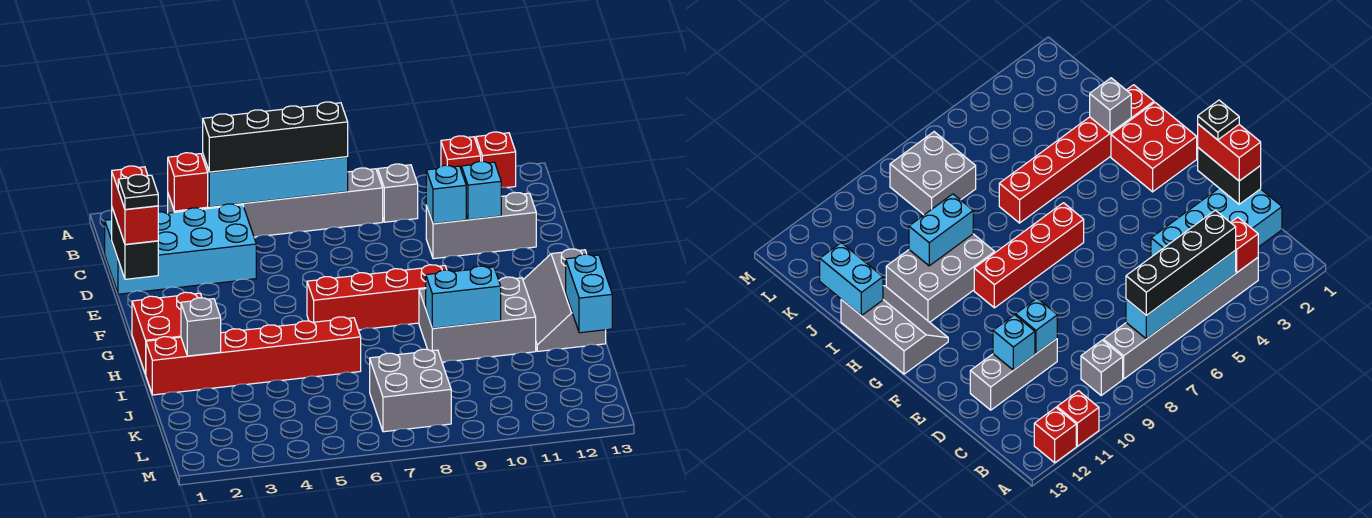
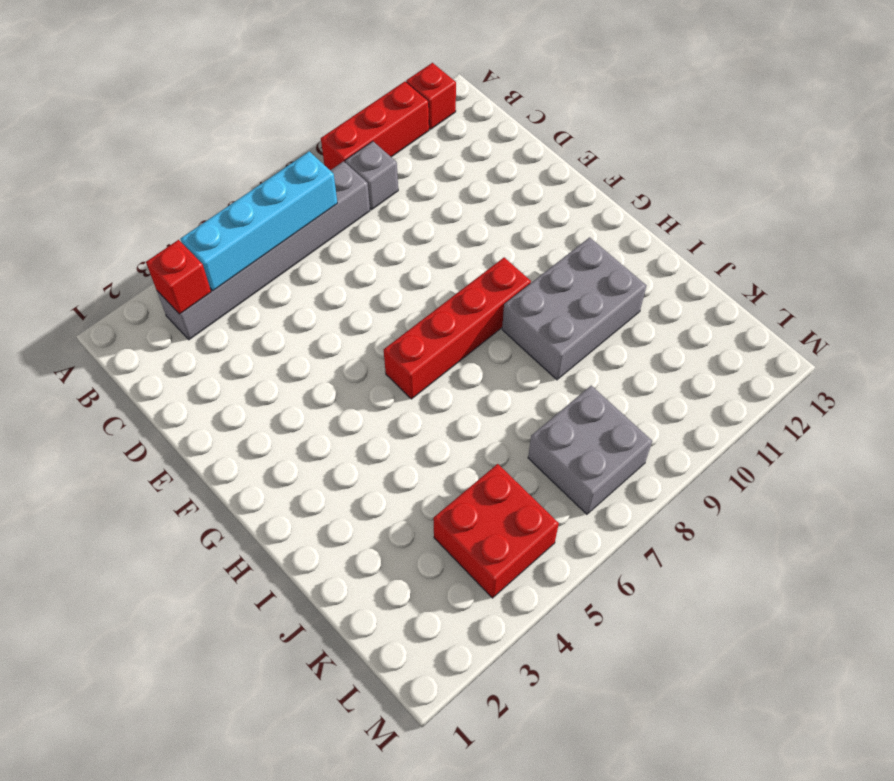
red 1x3 brick [321,81,429,170] -> red 1x1 brick [441,136,481,168]
red 2x2 brick [433,464,559,598] -> red 2x2 brick moved to [132,292,202,374]
none -> cyan 2x4 brick [105,204,256,294]
none -> grey 1x3 brick [426,192,536,259]
none -> grey 2x3 slope [523,249,606,351]

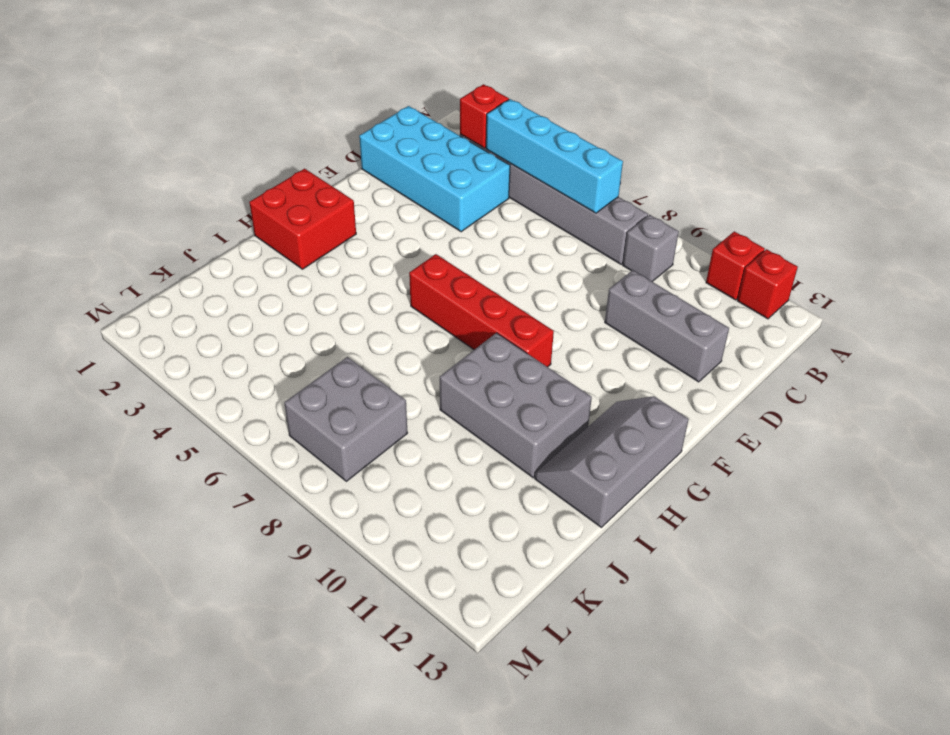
none -> red 1x6 brick [146,317,361,395]
none -> black 1x2 brick [112,208,158,279]
none -> cyan 1x1 brick [426,165,466,224]

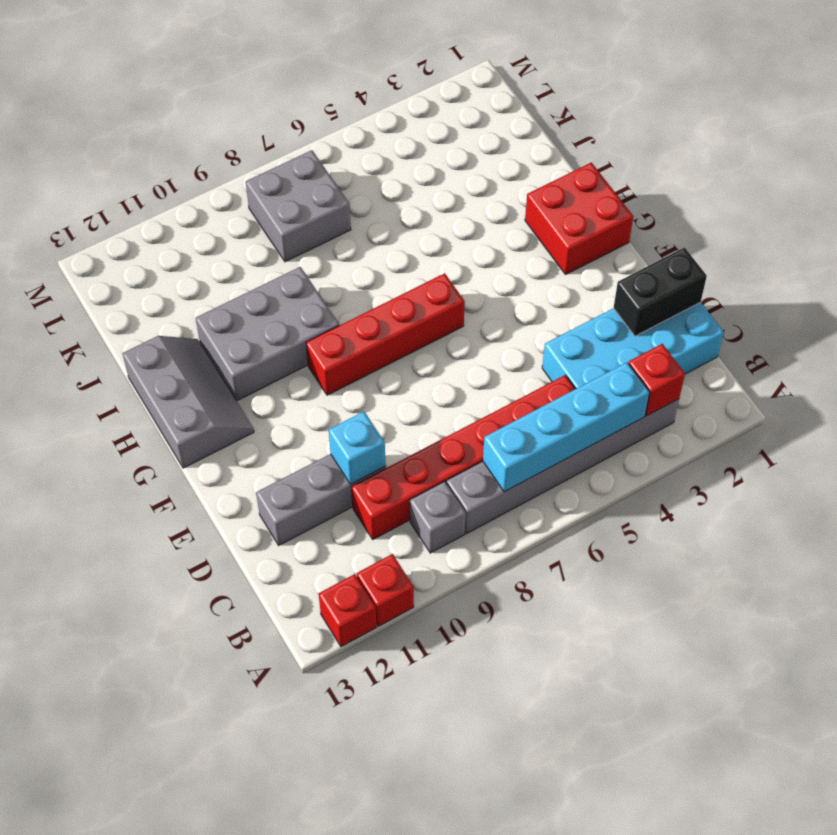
red 1x6 brick [352,375,575,539] -> red 1x6 brick moved to [146,317,361,395]
black 1x2 brick [614,248,707,336] -> black 1x2 brick turned to [112,208,158,279]
none -> cyan 1x1 brick [461,161,501,220]
none -> grey 1x1 brick [181,298,221,356]
none -> cyan 1x2 brick [426,266,501,328]

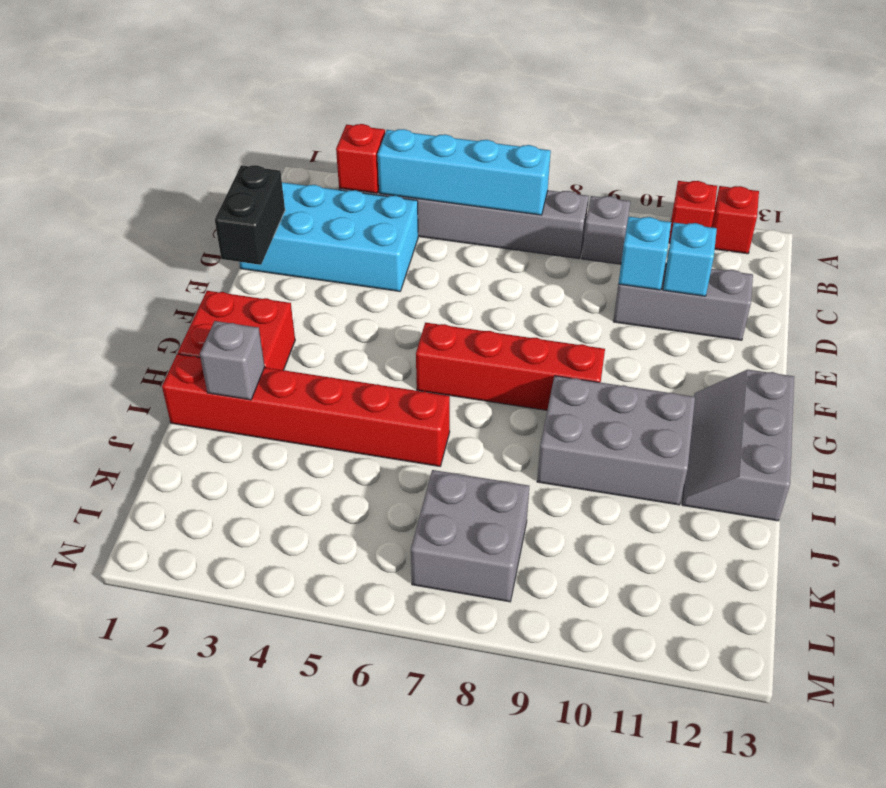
none -> cyan 1x2 brick [426,266,501,328]
none -> cyan 1x2 brick [566,254,612,333]
none -> black 1x4 brick [203,102,348,172]

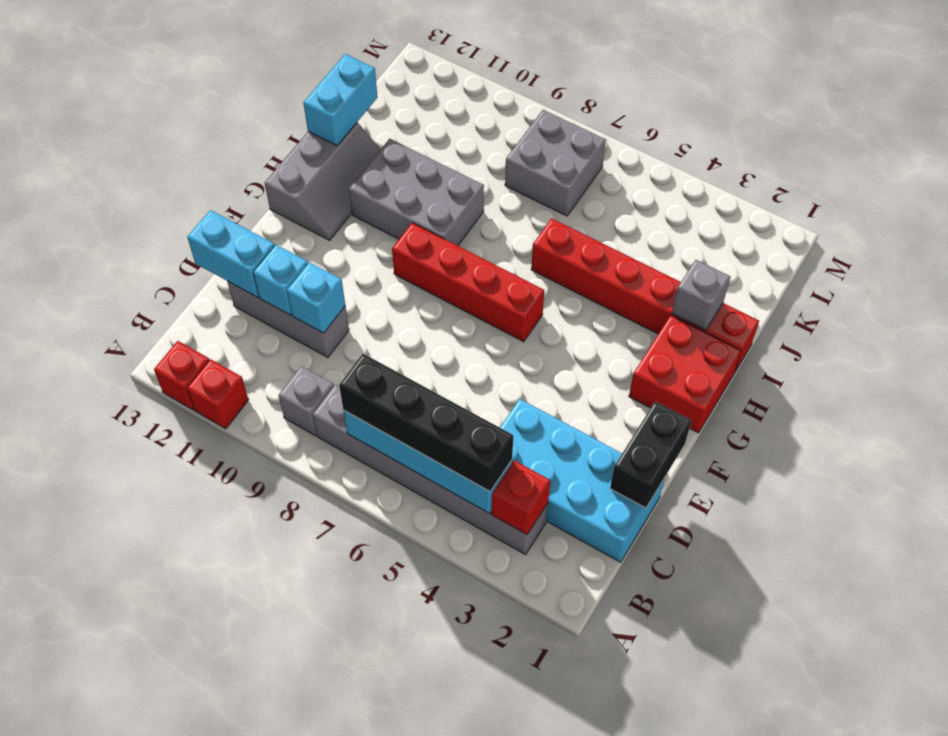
cyan 1x2 brick [187,210,275,297] -> cyan 1x2 brick moved to [426,266,501,328]
none -> red 1x2 brick [112,166,158,244]
none -> black 1x1 plate [118,175,158,209]

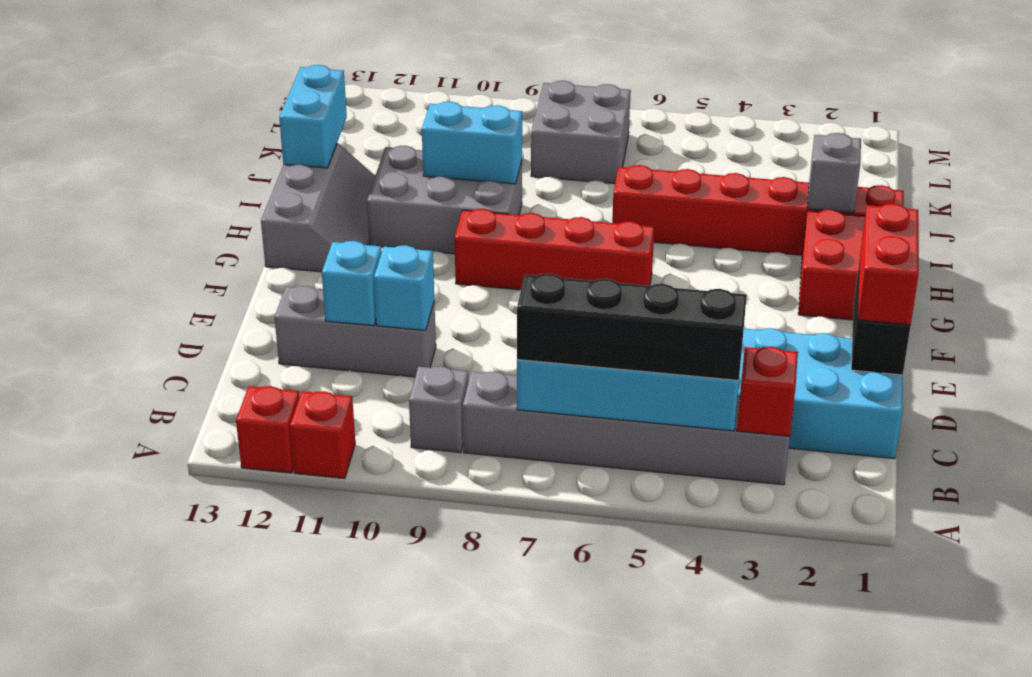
none -> black 1x1 plate [118,175,158,209]

